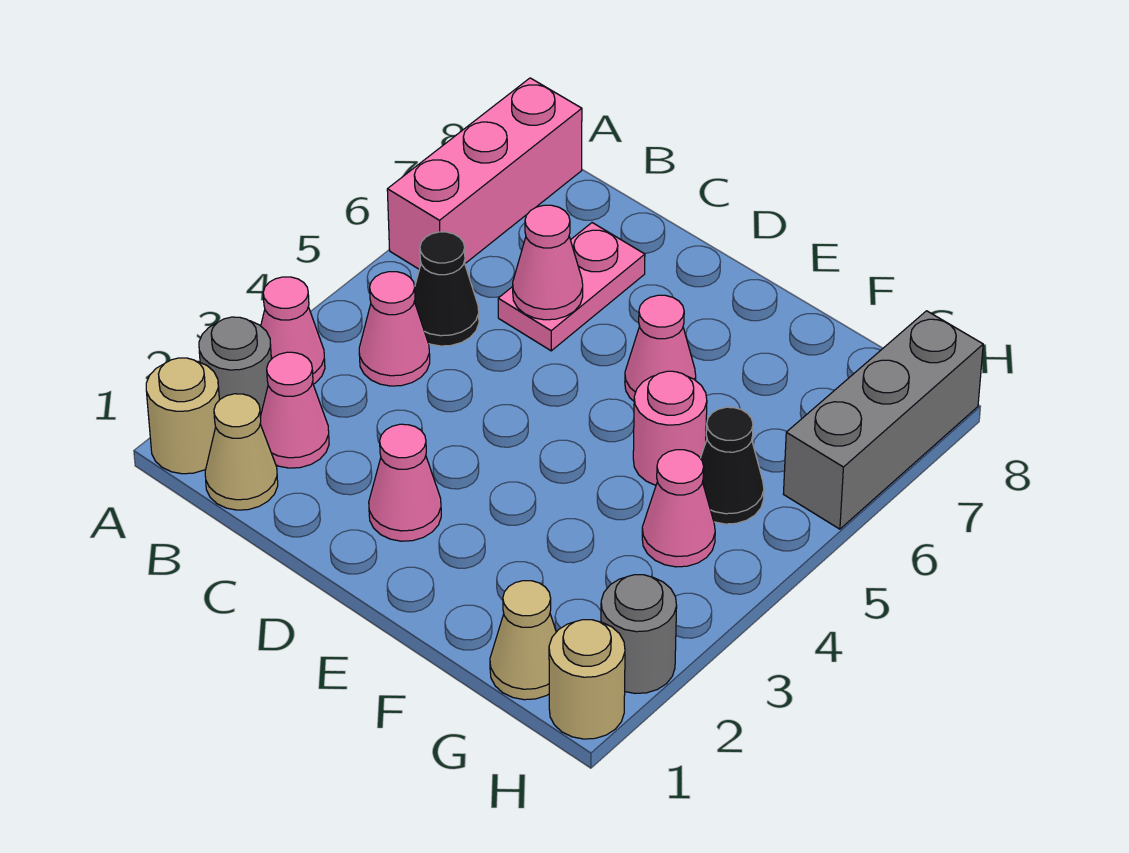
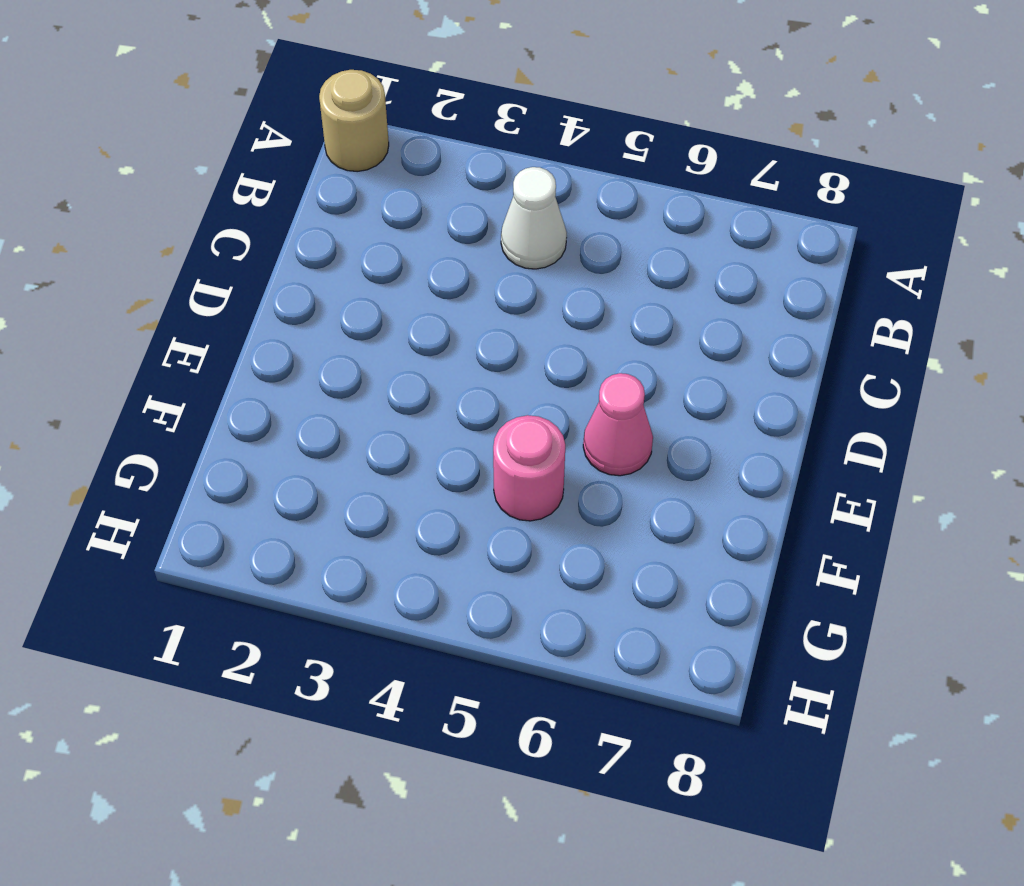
white 1x1 cone [501,167,567,269] -> pink 1x1 cone [359,272,430,386]
none -> grey 1x1 round brick [199,317,271,416]
none -> pink 1x1 cone [261,277,325,384]
none -> pink 1x3 brick [387,78,582,269]

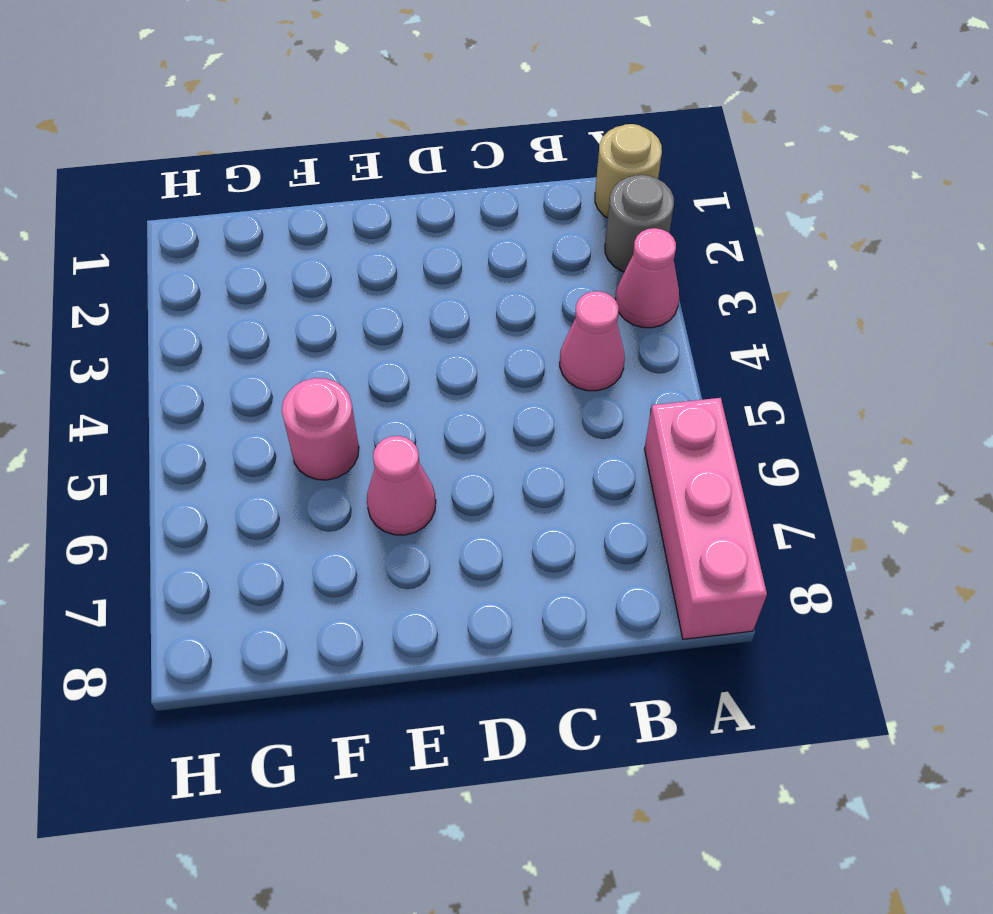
none -> tan 1x1 cone [205,394,278,510]
none -> pink 1x1 cone [260,352,329,468]
none -> black 1x1 cone [414,232,479,346]

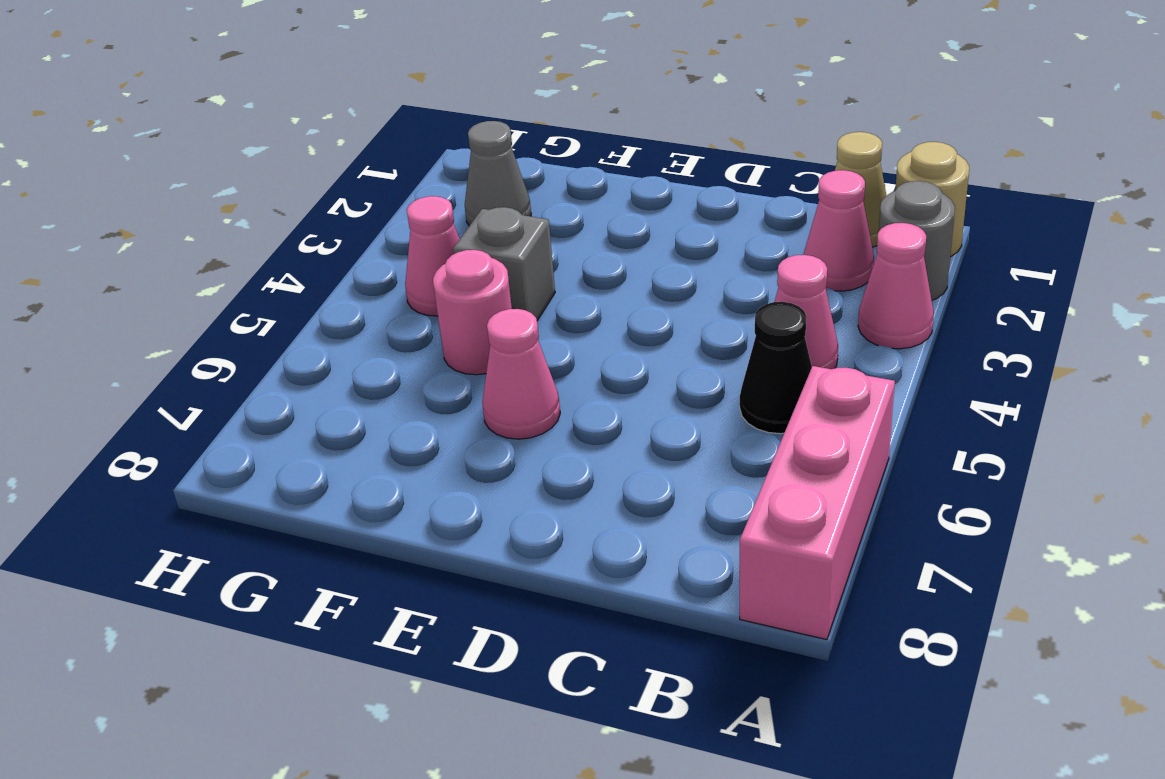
grey 1x1 brick [453,207,555,321] -> none
grey 1x1 cone [465,121,531,226] -> none
none -> pink 1x2 plate [498,223,645,351]
none -> pink 1x1 cone [369,424,441,541]
none -> tan 1x1 cone [490,581,556,700]

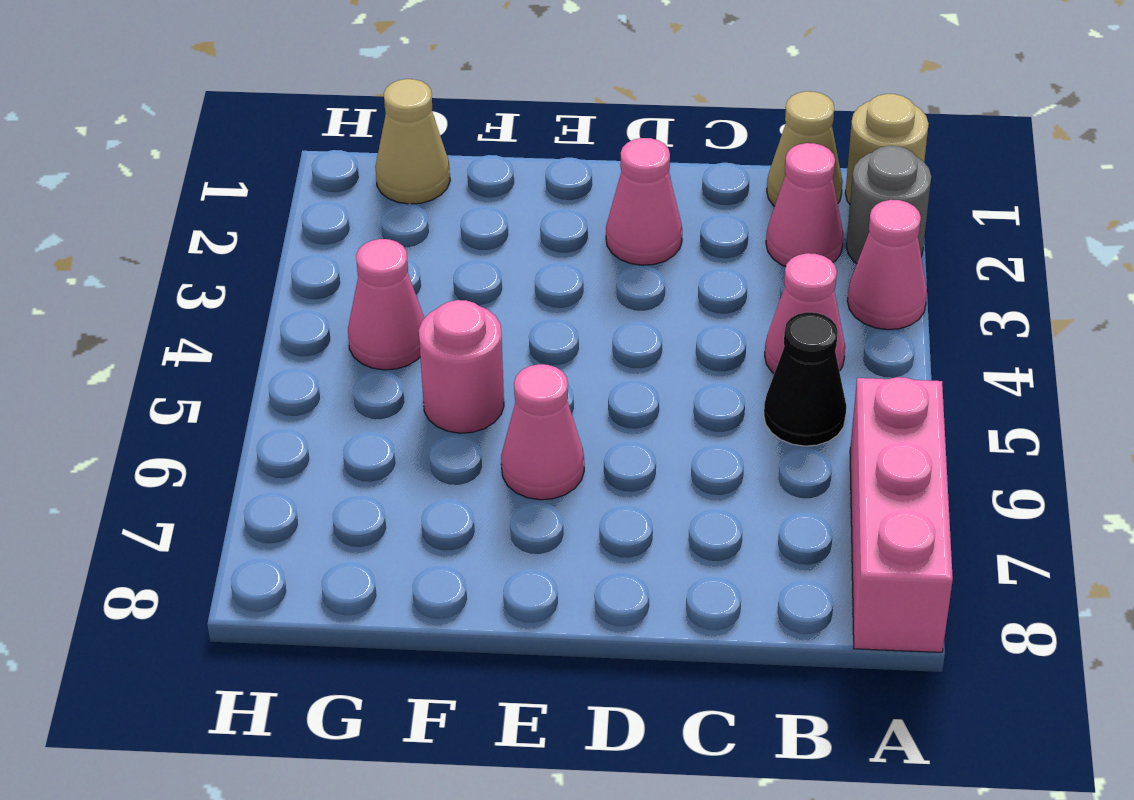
none -> pink 1x2 plate [498,223,645,351]
none -> black 1x1 cone [700,407,764,524]
none -> tan 1x1 round brick [549,620,625,739]

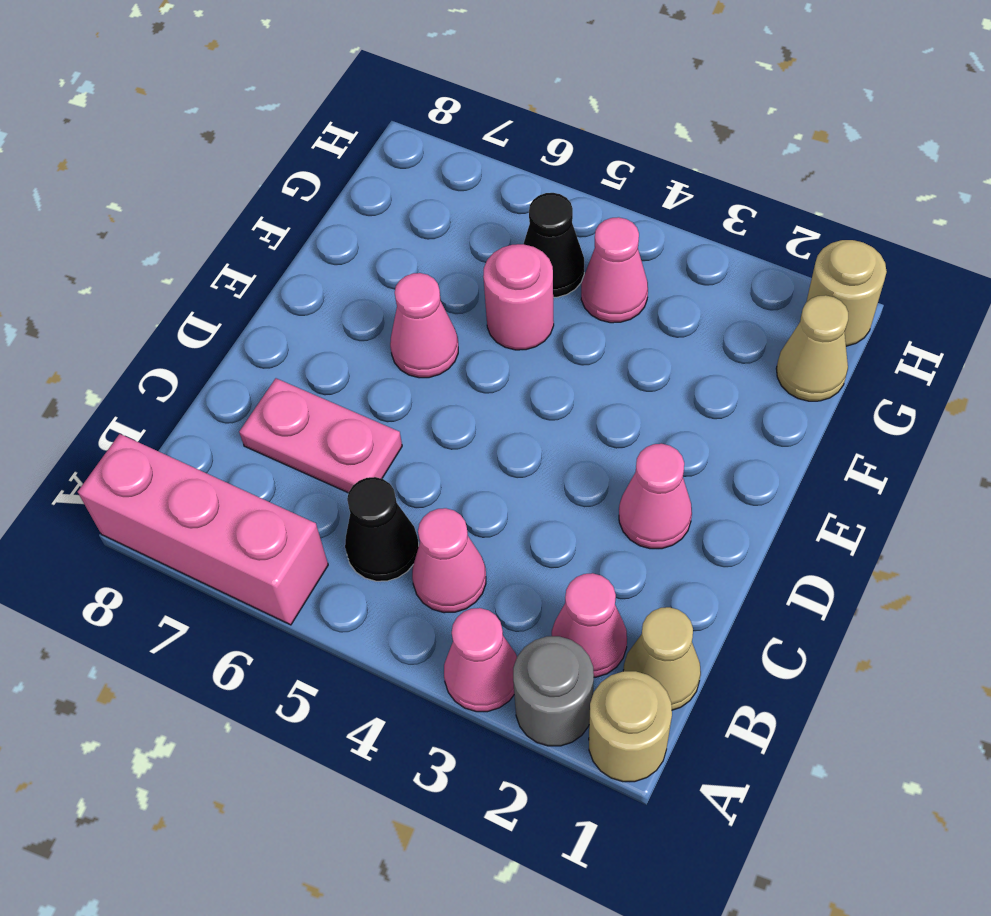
none -> grey 1x1 round brick [601,575,677,693]
none -> grey 1x3 brick [784,311,983,529]
none -> pink 1x1 cone [513,205,583,320]

